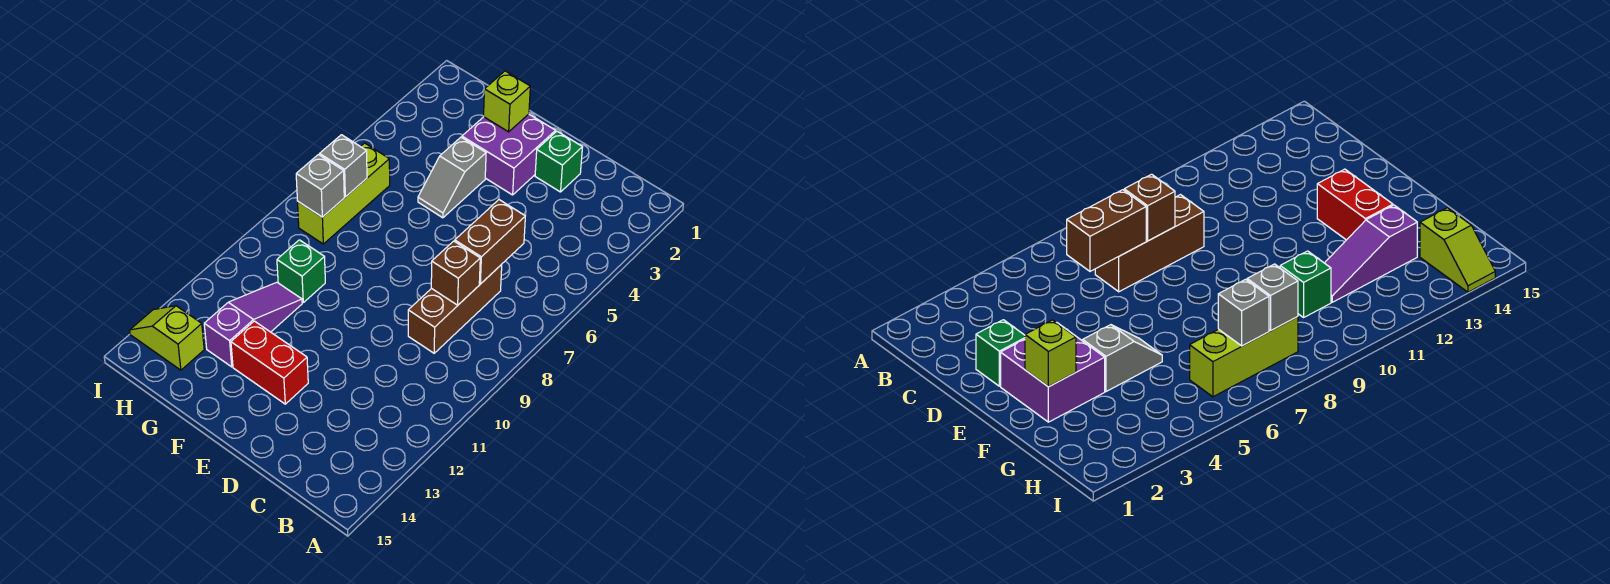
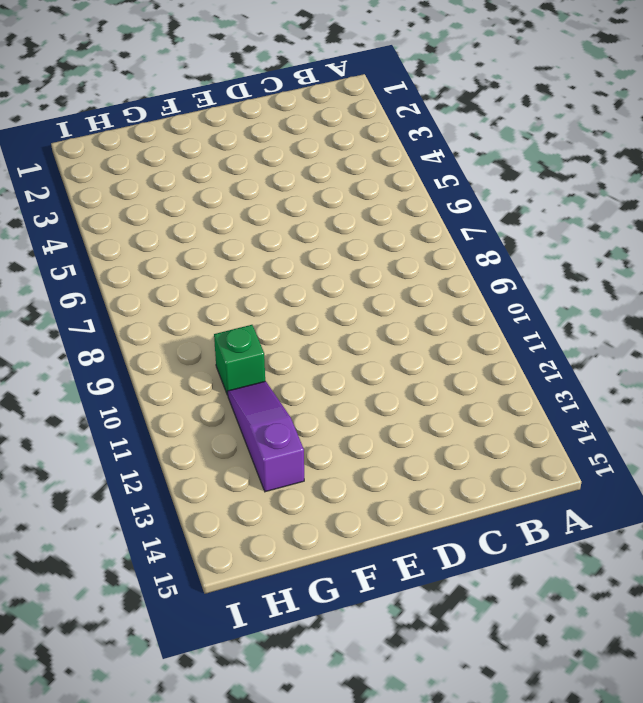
none -> brown 1x3 brick [408,265,502,353]
none -> green 1x1 brick [535,131,582,192]
none -> purple 2x2 brick [462,114,556,195]

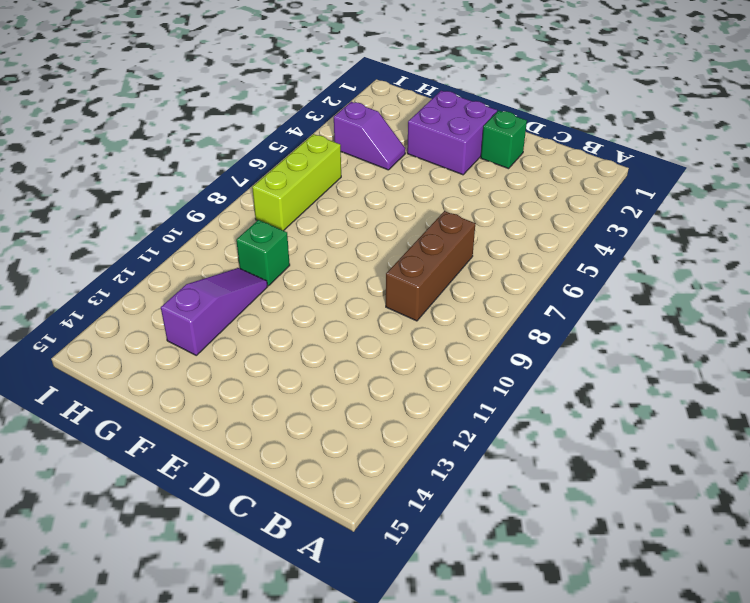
purple 1x2 slope [334,102,405,170] -> none
none -> red 1x2 brick [231,321,308,404]
none -> grey 1x2 slope [418,137,486,218]
none -> lime 1x2 slope [130,306,204,370]

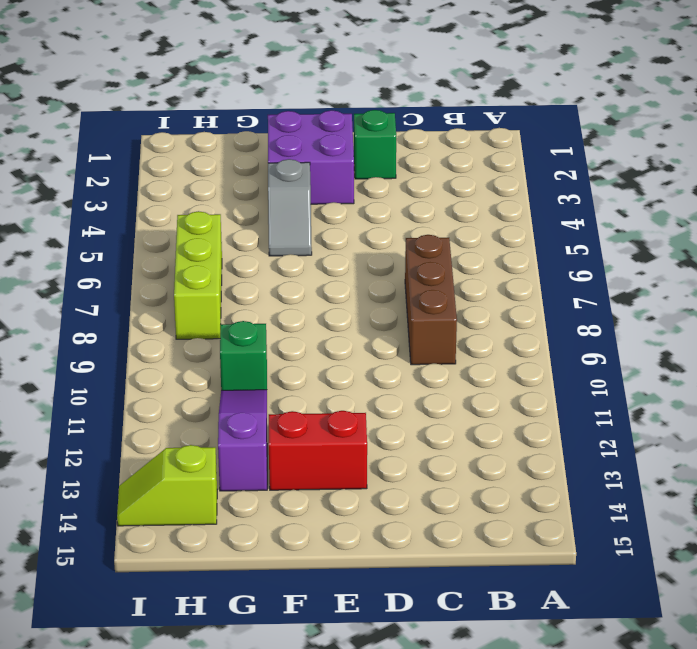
none -> brown 1x2 brick [455,200,525,284]
none -> brown 1x1 brick [431,241,480,305]
none -> lime 1x1 brick [484,71,530,132]

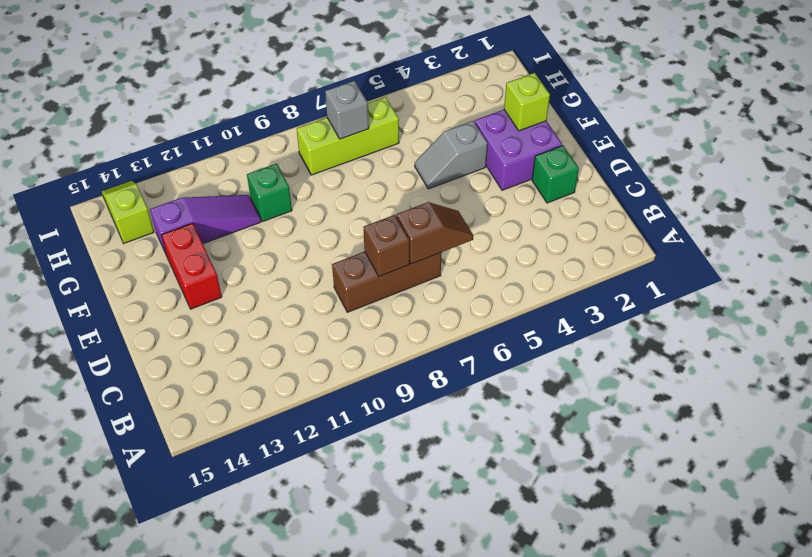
brown 1x2 slope [396,202,473,264] -> brown 1x2 brick [455,200,525,284]
none -> grey 1x1 brick [296,155,344,217]

